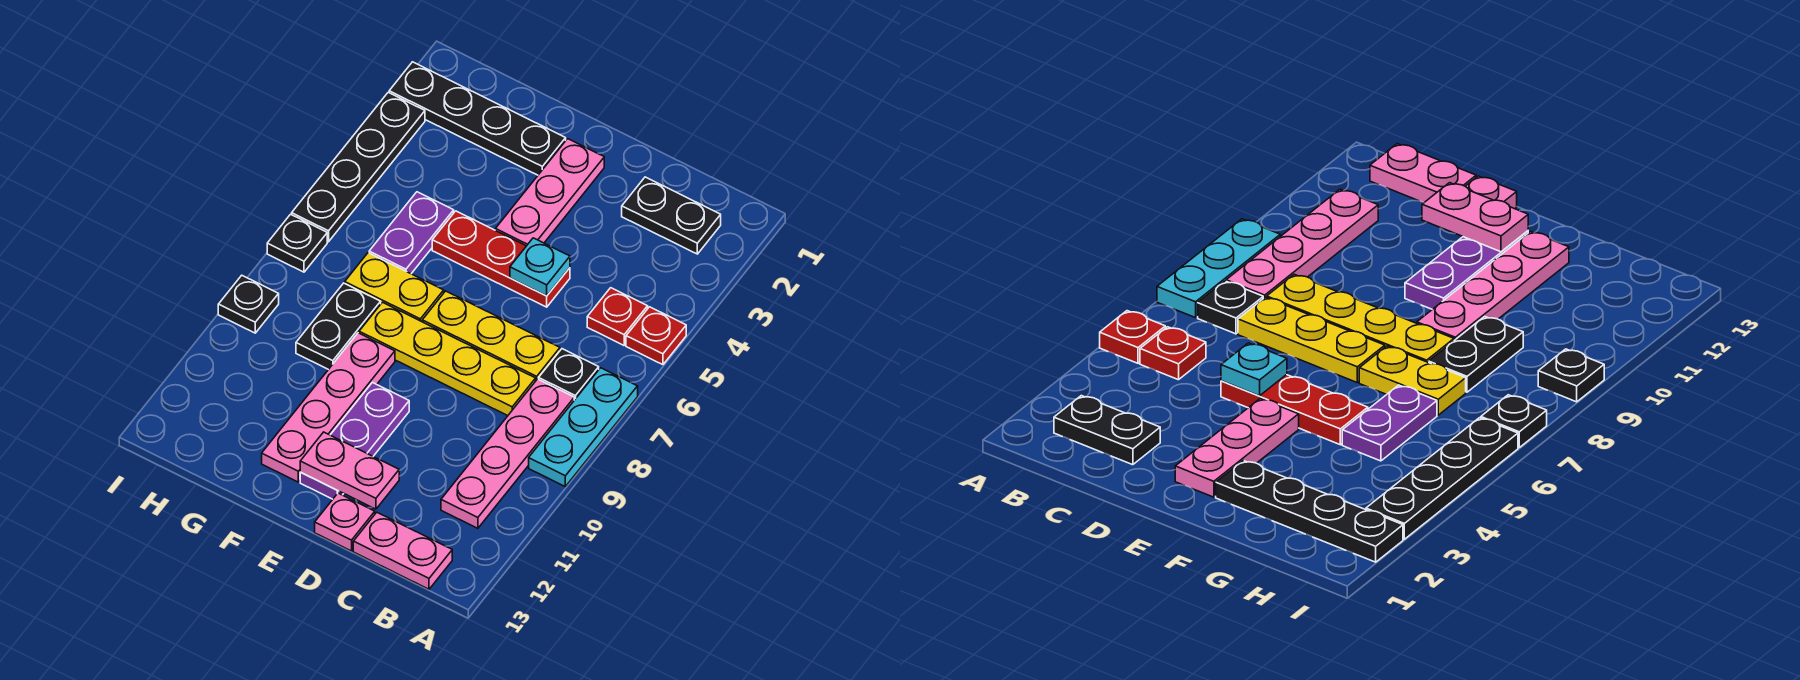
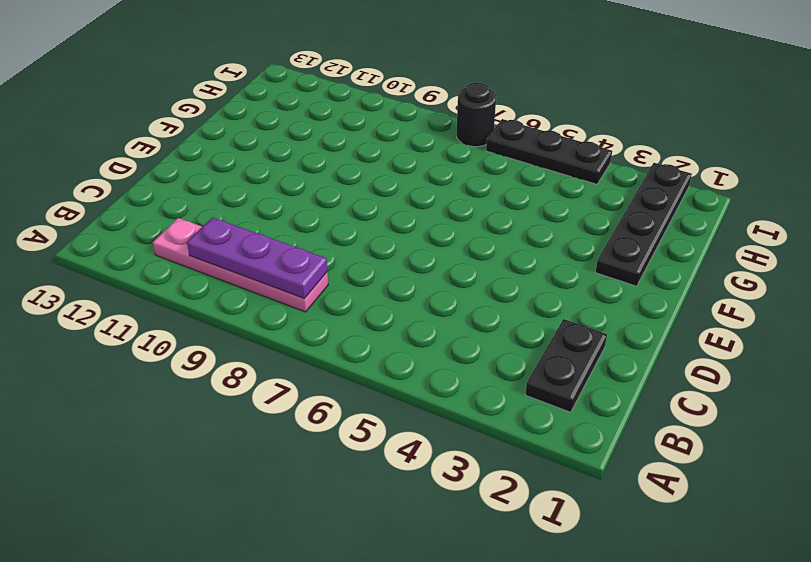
purple 1x3 plate [187,217,327,299] -> purple 1x3 plate moved to [300,383,409,499]
black 1x3 plate [486,119,612,184] -> black 1x4 plate [292,92,425,242]
black 1x1 round brick [457,82,496,147] -> black 1x1 plate [267,214,327,272]
none -> red 1x1 plate [626,307,686,365]
none -> cyan 1x3 plate [529,368,638,486]
none -> red 1x1 plate [587,288,648,345]

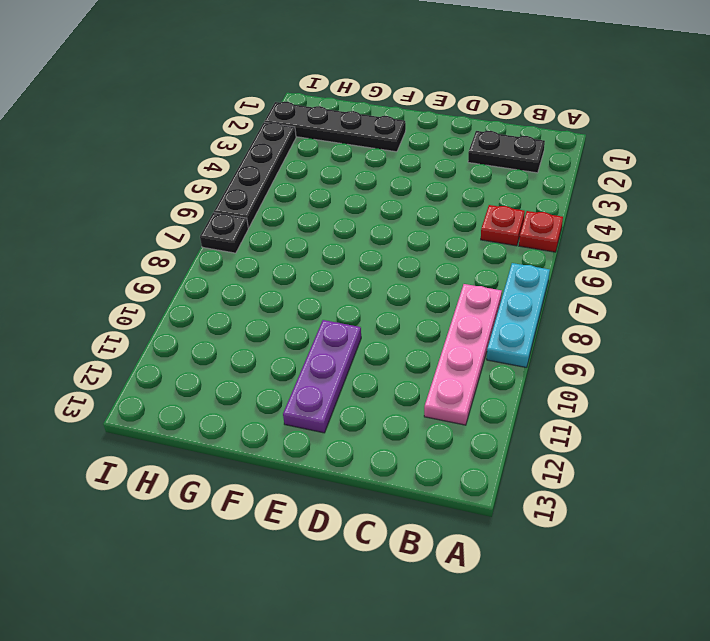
none -> black 1x1 plate [539,349,599,400]
none -> pink 1x2 plate [353,512,452,589]
none -> yellow 1x3 plate [422,291,560,380]

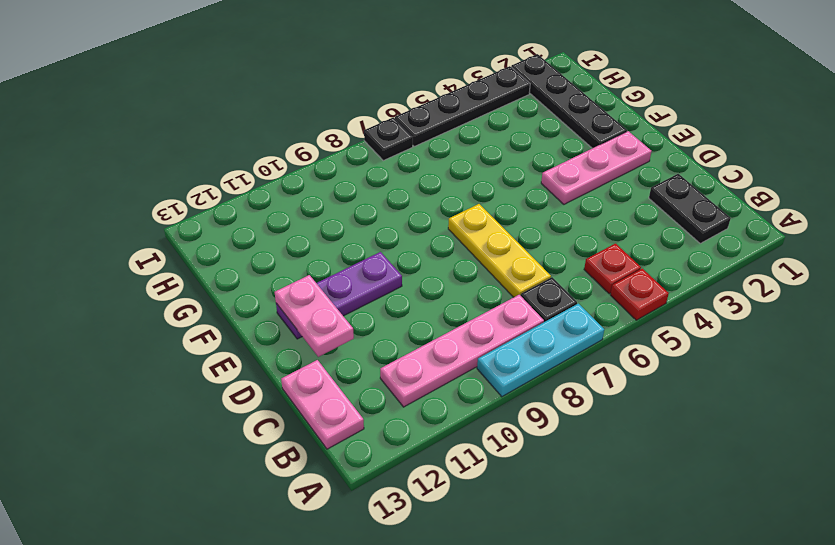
none -> yellow 1x4 plate [359,302,536,416]
none -> red 1x3 plate [432,211,570,307]
none -> pink 1x1 plate [315,493,375,551]

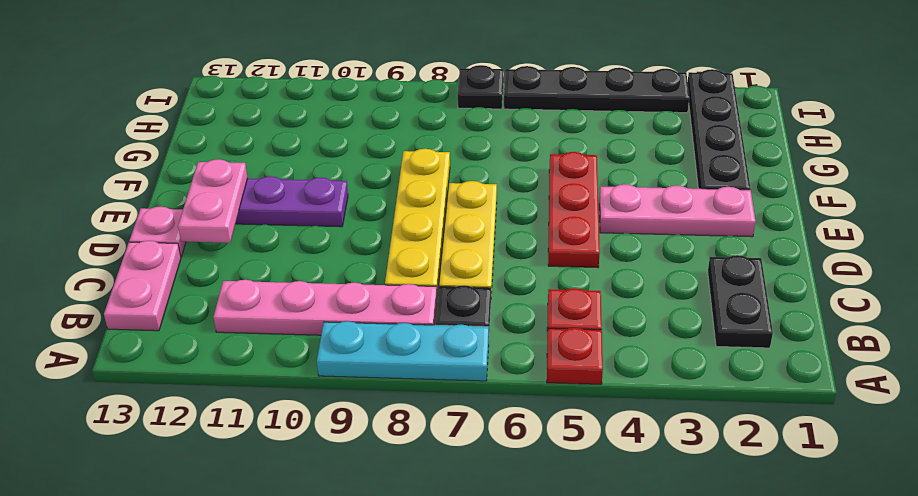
none -> yellow 1x2 plate [345,253,444,322]
none -> pink 1x4 plate [262,333,395,482]
none -> purple 1x2 plate [369,192,454,274]

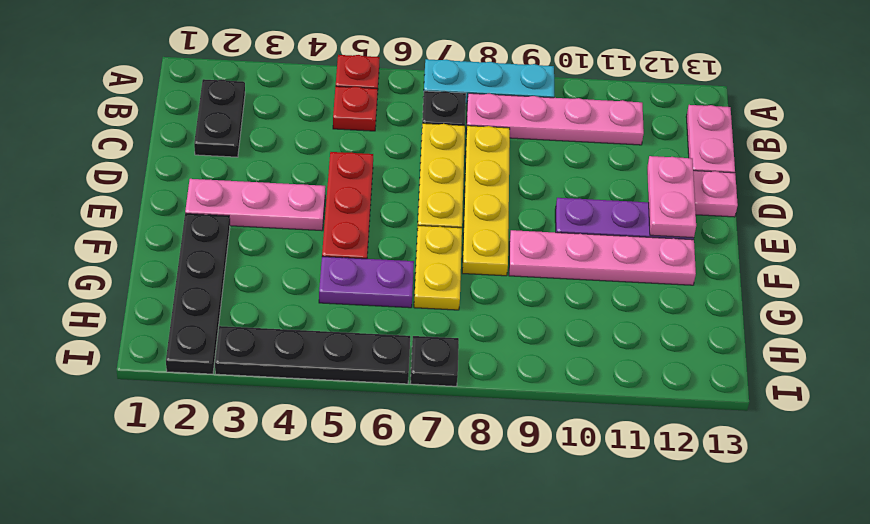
none -> black 1x2 plate [296,283,381,369]
none -> black 1x1 plate [218,275,279,333]
none -> cyan 1x1 plate [510,238,570,296]

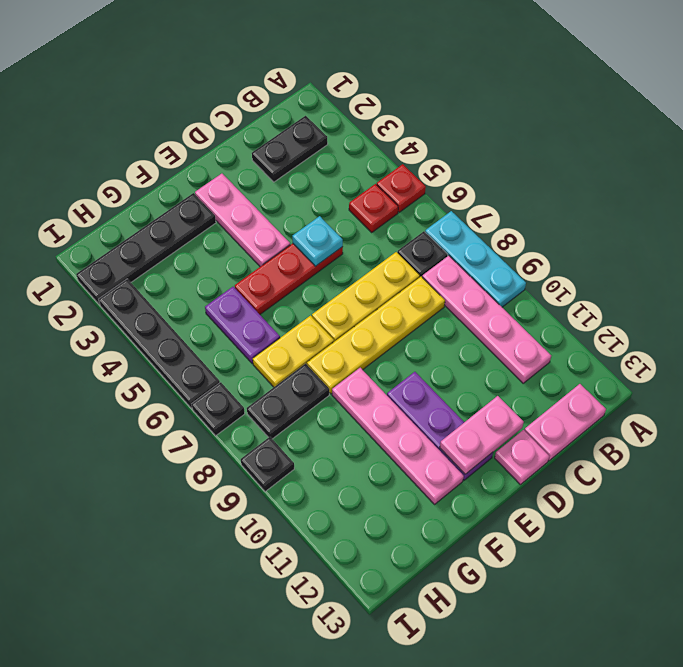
black 1x2 plate [247,364,329,439] -> black 1x2 plate turned to [296,283,381,369]

